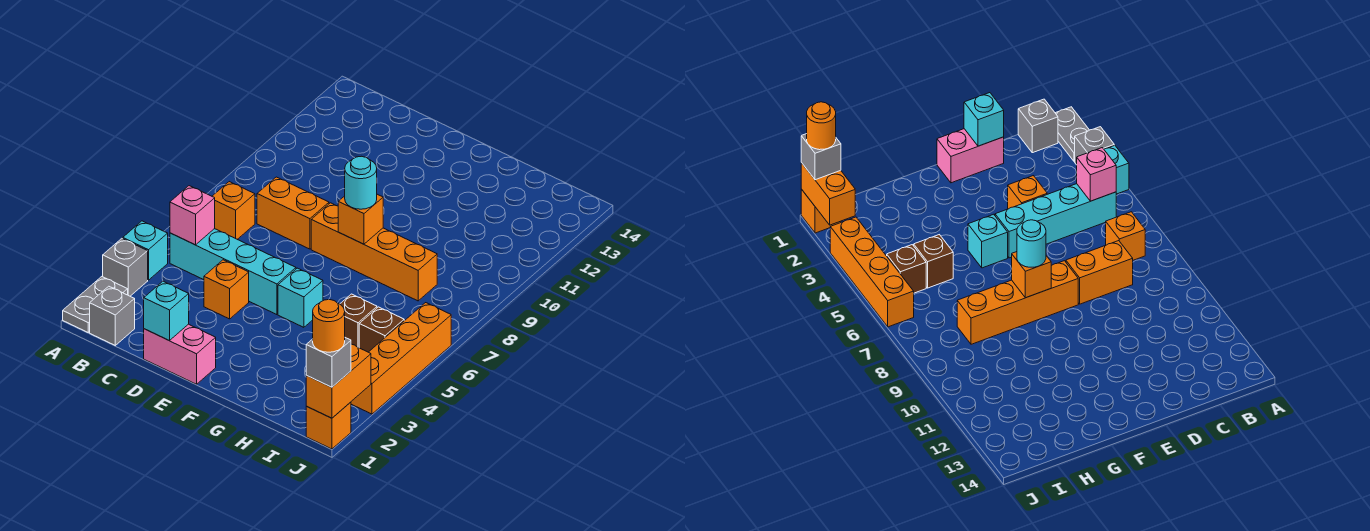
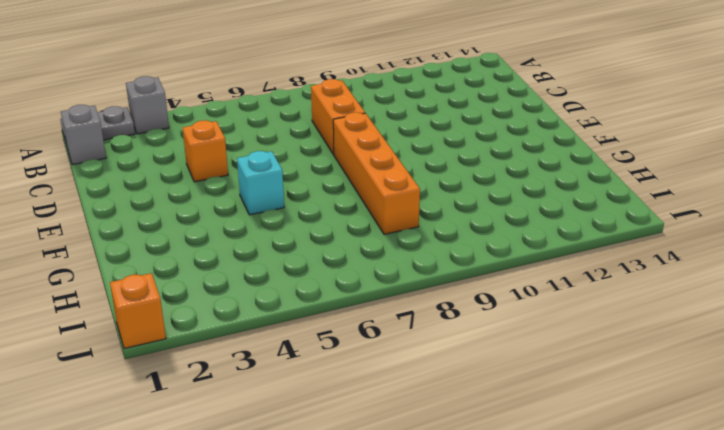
none -> cyan 1x1 brick [123,221,168,280]
none -> cyan 1x4 brick [170,229,296,315]
none -> orange 1x1 brick [212,182,255,239]

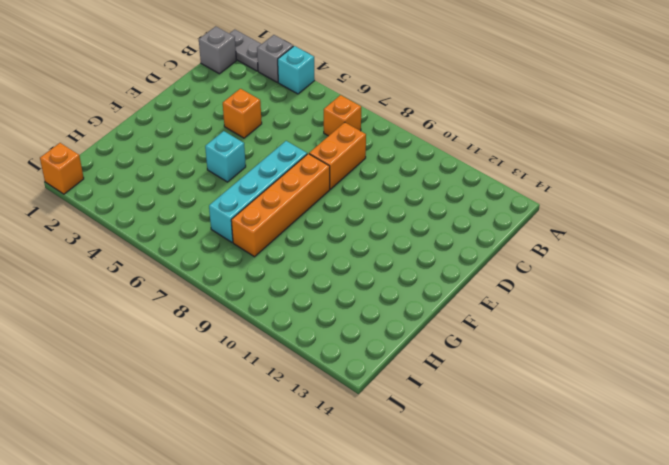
cyan 1x4 brick [209,141,307,242] -> cyan 1x4 brick moved to [170,229,296,315]
none -> pink 1x2 brick [144,324,216,384]
none -> brown 1x1 brick [340,294,377,348]
none -> brown 1x1 brick [359,307,404,352]

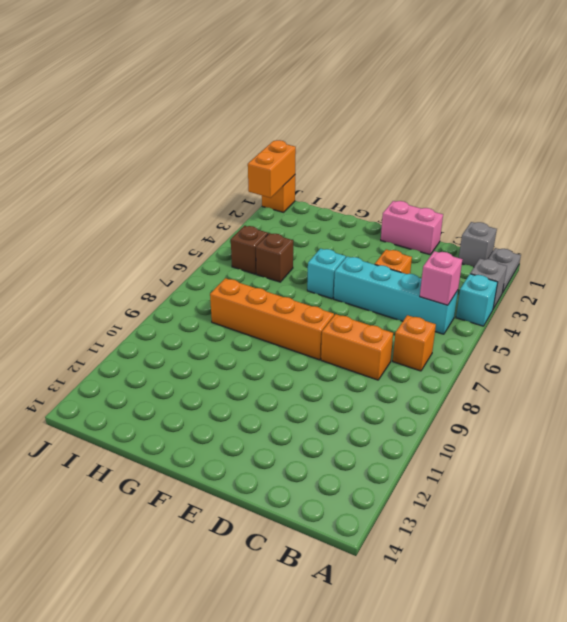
none -> orange 1x4 brick [351,303,451,414]
none -> cyan 1x1 brick [144,281,189,340]
none -> orange 1x1 brick [338,194,383,244]

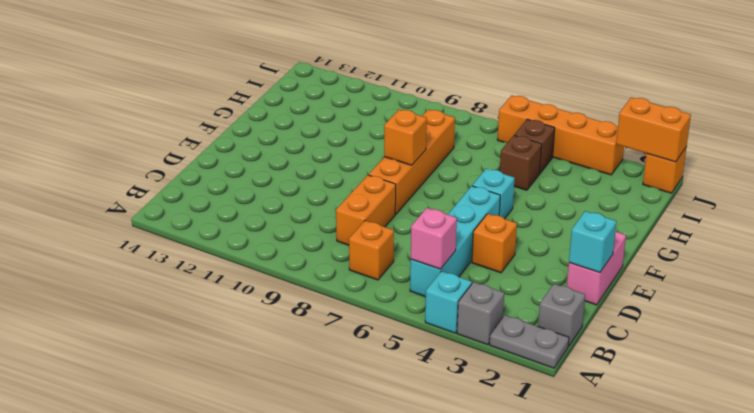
none -> cyan 1x1 round brick [345,156,377,209]
none -> grey 1x1 brick [306,338,351,387]
none -> orange 1x1 round brick [313,300,345,352]

